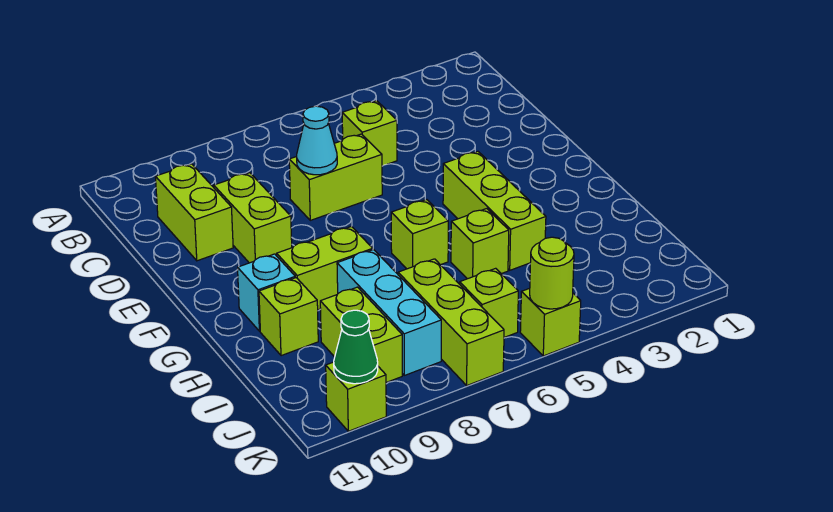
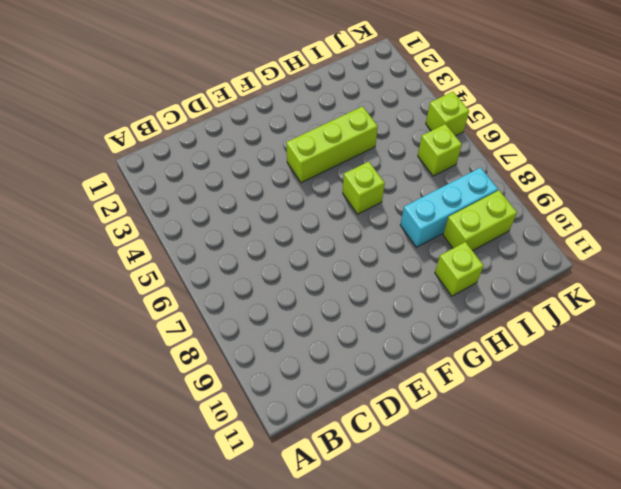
none -> lime 1x1 brick [342,101,397,166]
none -> lime 1x2 brick [155,164,233,261]
none -> lime 1x2 brick [289,134,382,220]

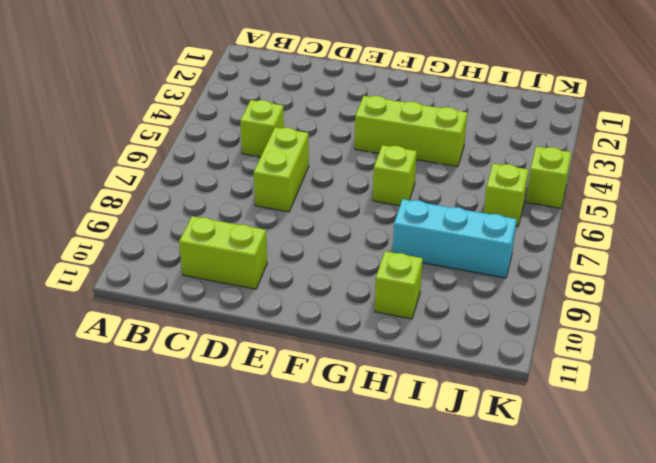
none -> lime 1x2 brick [214,173,292,263]
none -> lime 1x2 brick [277,226,373,310]
none -> cyan 1x1 brick [238,254,295,331]

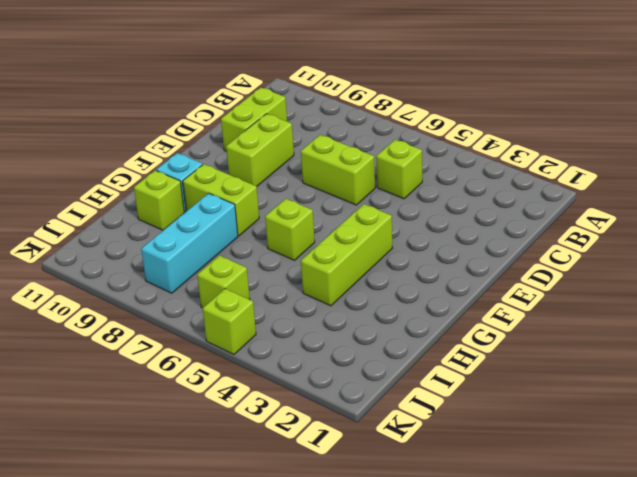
none -> lime 1x1 brick [451,209,509,279]
none -> lime 1x3 brick [398,259,504,385]
none -> lime 1x2 brick [320,287,402,382]

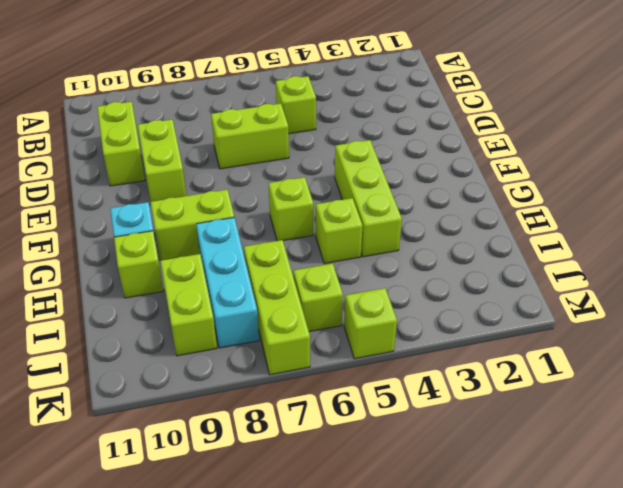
none -> lime 1x1 brick [326,362,386,431]
none -> cyan 1x1 cone [297,106,337,175]
none -> lime 1x1 round brick [530,237,574,309]

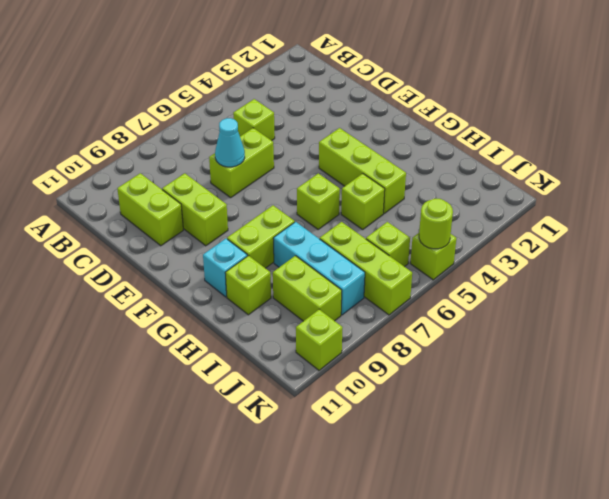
none -> green 1x1 cone [334,310,378,384]

